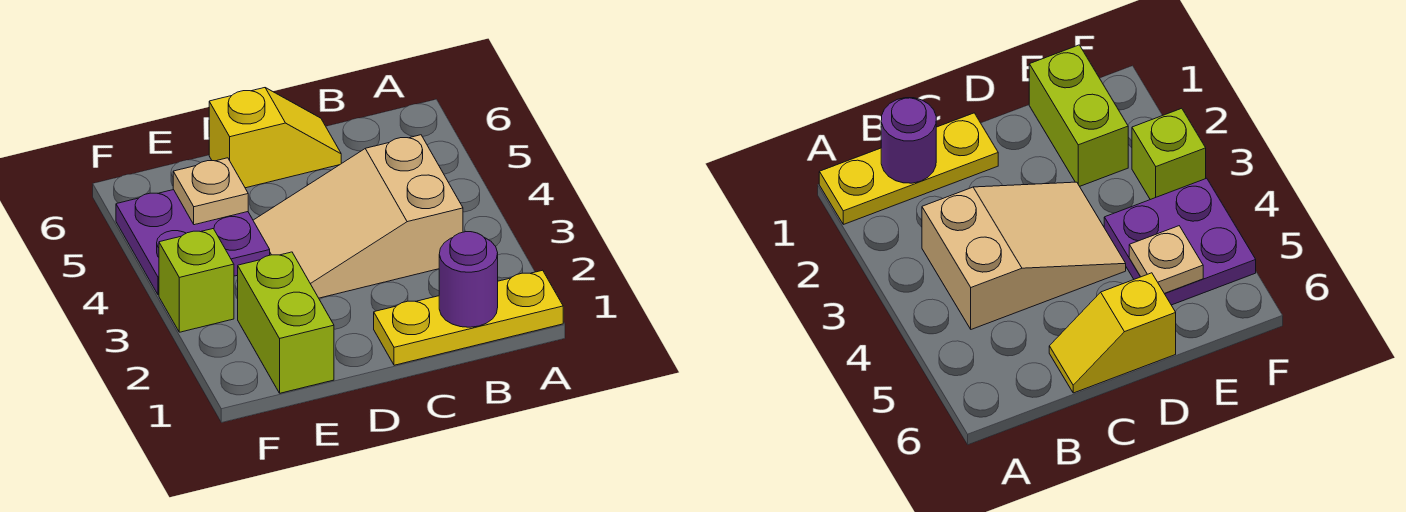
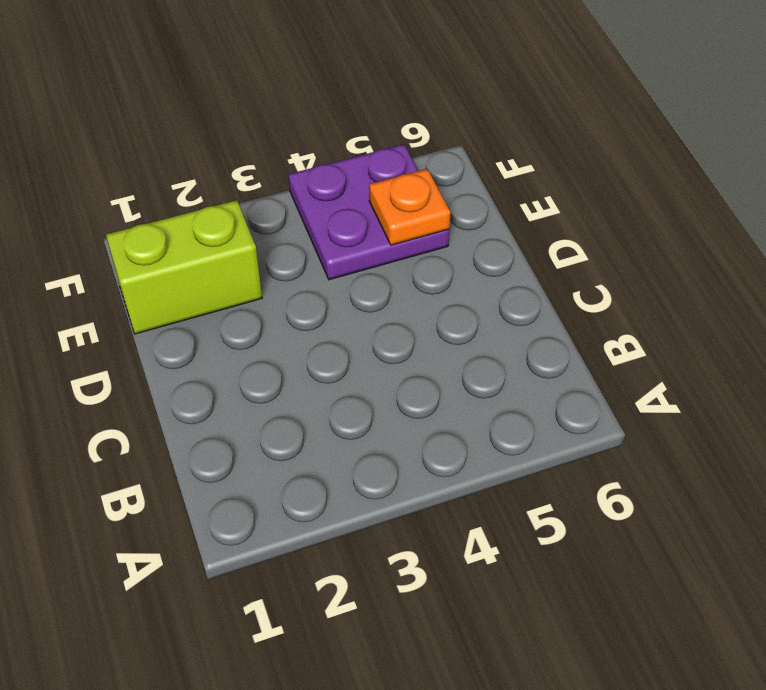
orange 1x1 plate [369,169,451,245] -> tan 1x1 plate [173,158,248,225]
none -> yellow 1x3 plate [374,270,563,365]
none -> tan 2x3 slope [253,135,463,298]

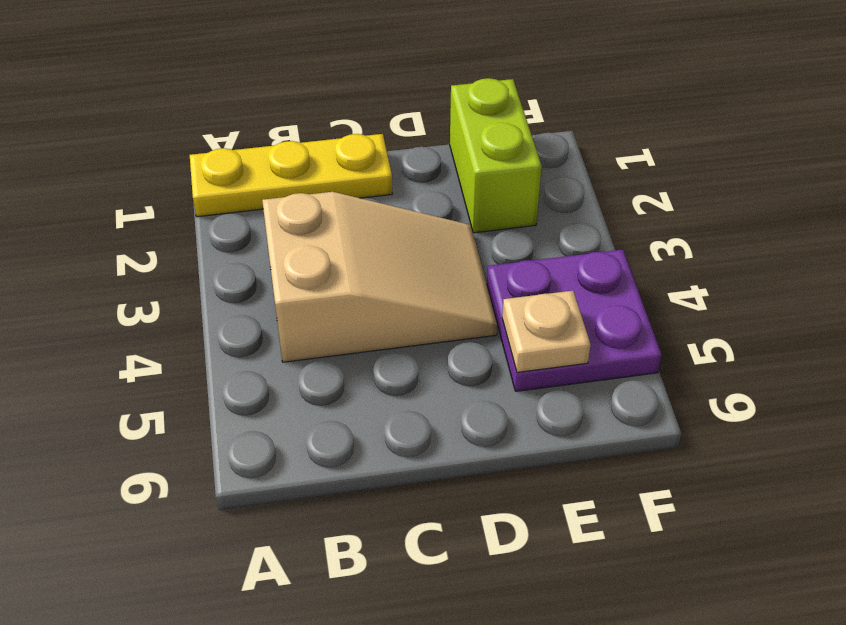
none -> yellow 1x2 slope [209,88,341,188]
none -> lime 1x1 brick [159,229,234,332]

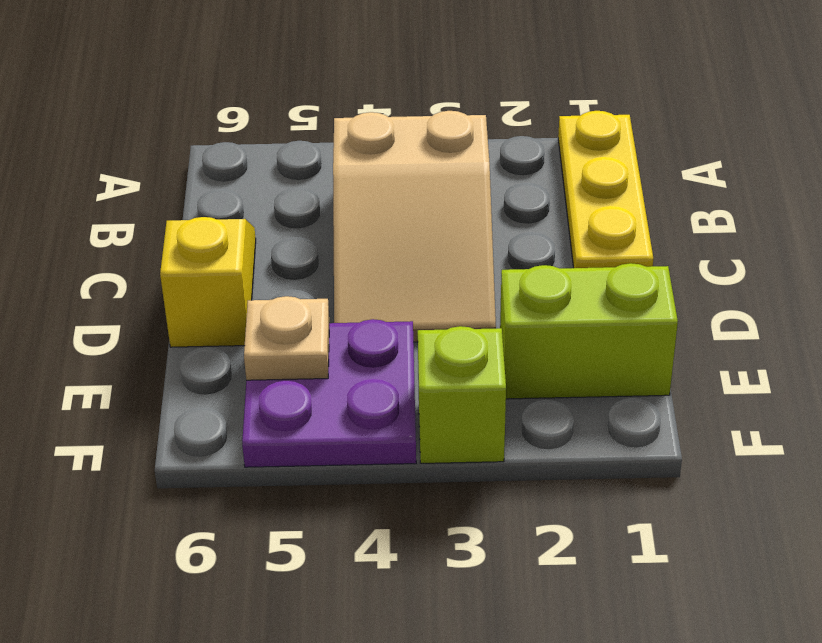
none -> purple 1x1 round brick [439,232,498,327]

